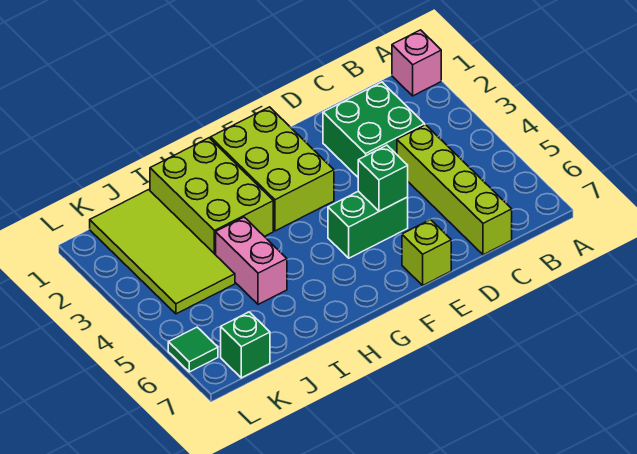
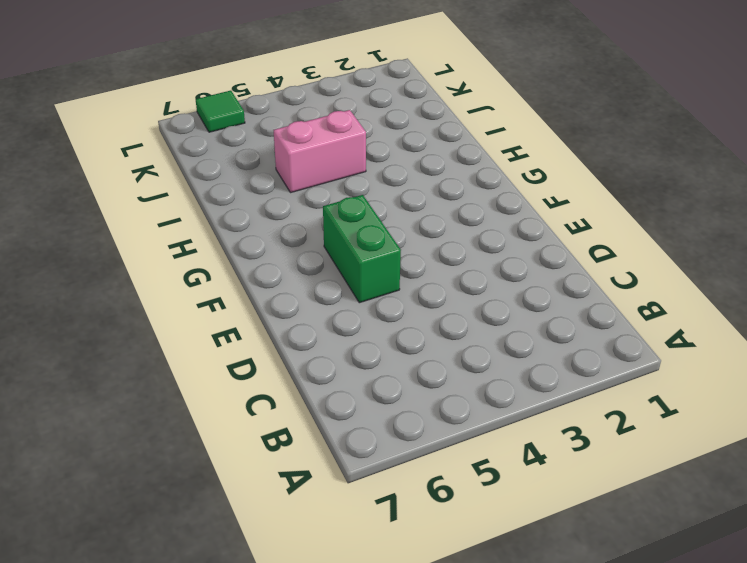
none -> pink 1x1 brick [392,30,441,96]
none -> green 2x2 brick [323,82,425,177]
none -> lime 1x4 brick [397,125,512,255]

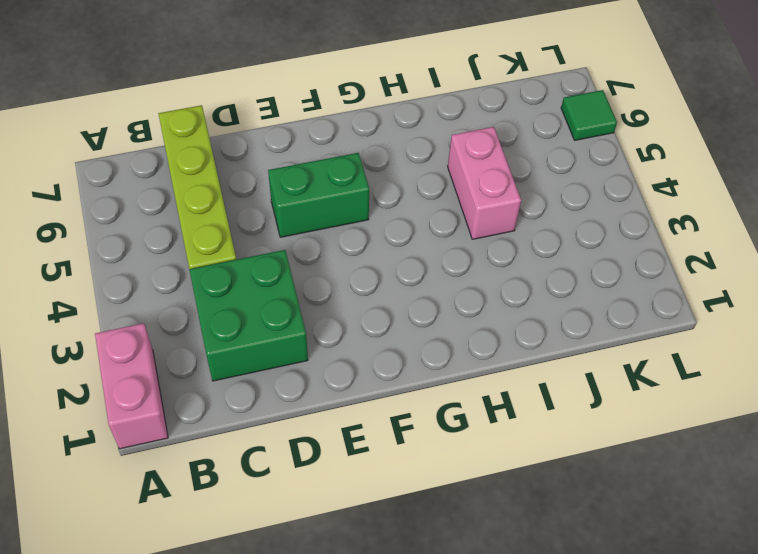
pink 1x2 brick [95,323,168,449] -> pink 1x1 brick [392,30,441,96]
none -> lime 1x1 brick [402,219,451,285]
none -> lime 2x3 brick [211,107,334,231]
none -> lime 2x3 brick [150,138,273,255]

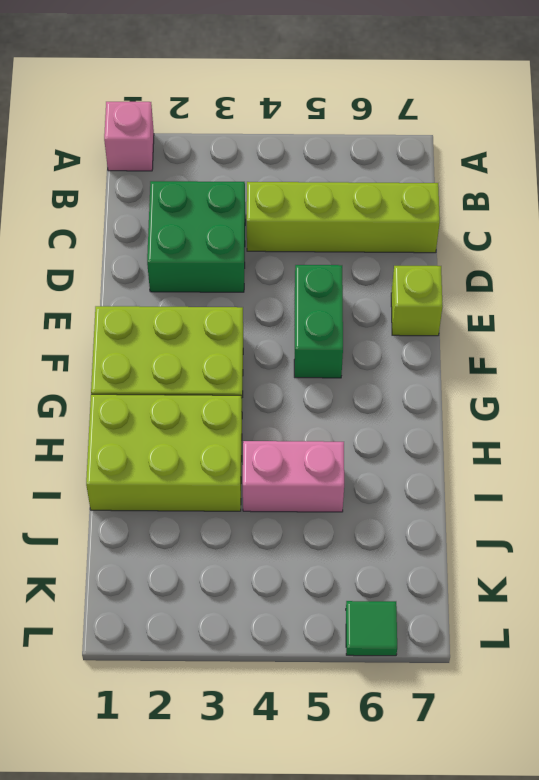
none -> lime 2x4 tile [90,190,235,314]
none -> green 1x1 brick [221,312,270,378]
none -> green 1x1 brick [358,145,408,211]

